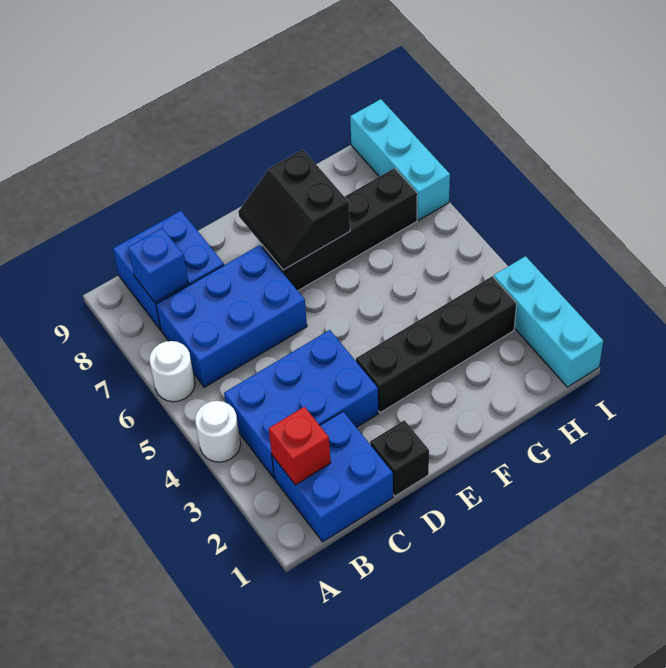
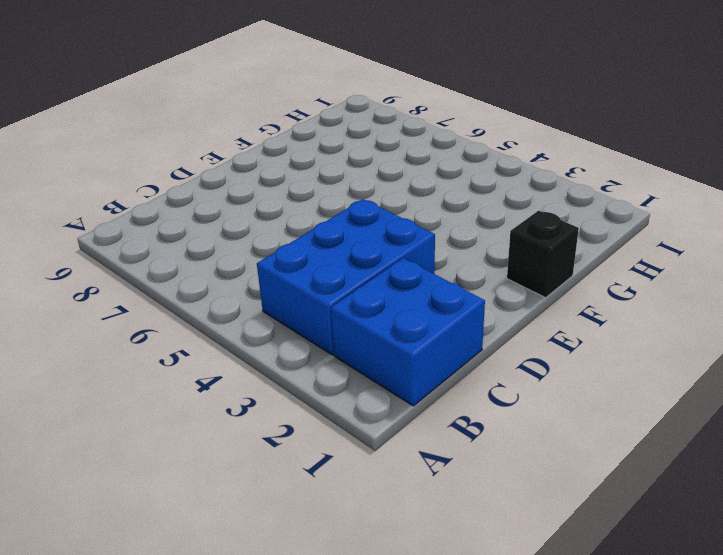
black 1x1 brick [507,211,579,298] -> black 1x1 brick moved to [370,420,429,496]
none -> white 1x1 round brick [195,401,240,462]
none -> white 1x1 round brick [149,341,195,402]
none -> blue 2x3 brick [156,245,307,387]

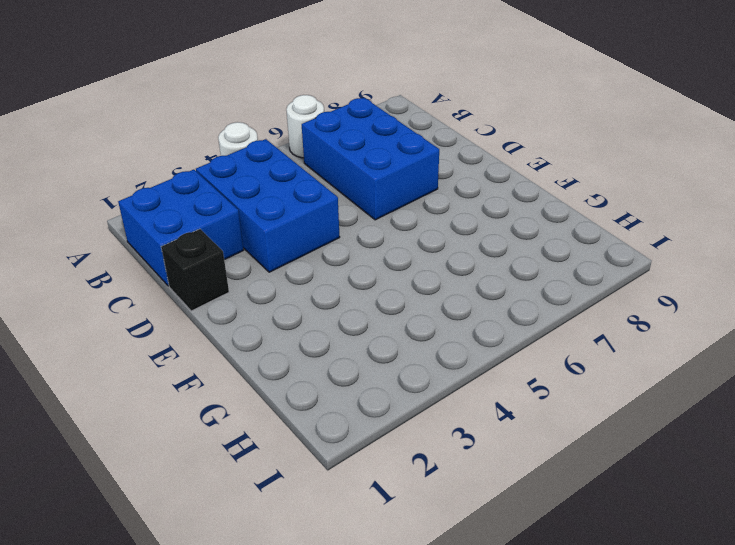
none -> blue 2x2 brick [113,211,224,330]
none -> black 1x4 brick [356,276,517,413]
none -> black 1x4 brick [261,168,417,291]

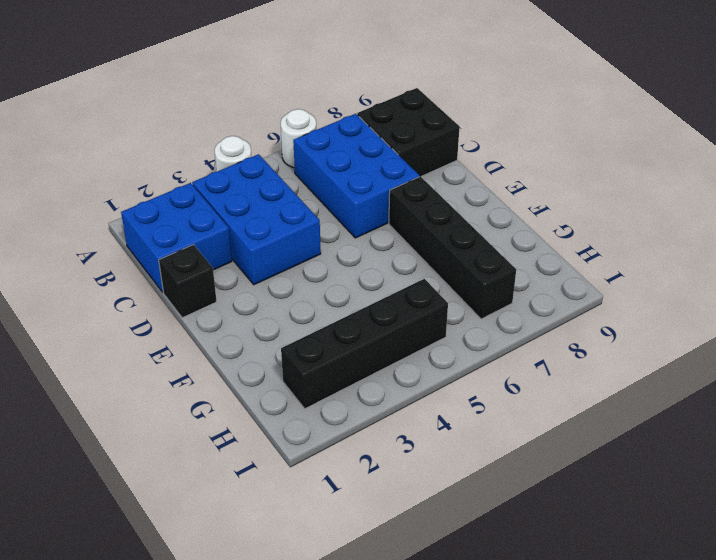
black 2x2 brick [357,88,460,177] -> blue 2x2 brick [113,211,224,330]
black 1x4 brick [281,279,448,409] -> black 1x4 brick turned to [356,276,517,413]
none -> cyan 1x3 brick [494,256,603,387]
none -> cyan 1x3 brick [350,99,450,220]
none -> red 1x1 brick [269,407,331,485]

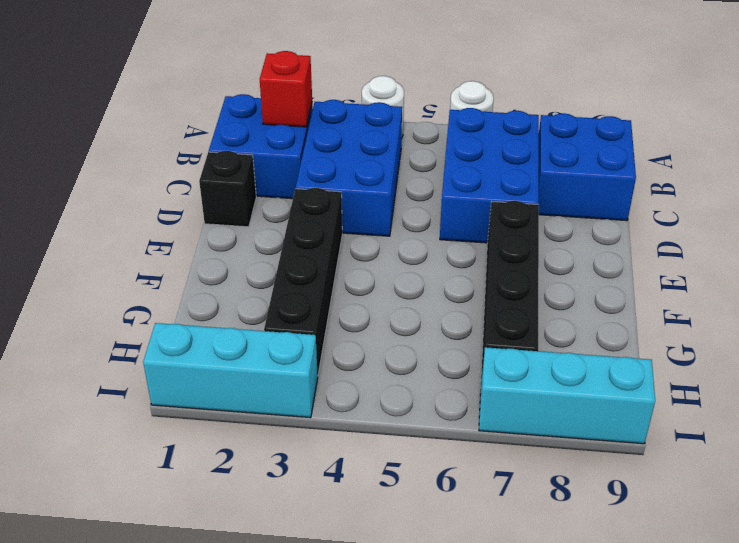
none -> blue 1x1 brick [128,228,189,302]
none -> black 2x2 slope [238,150,350,270]

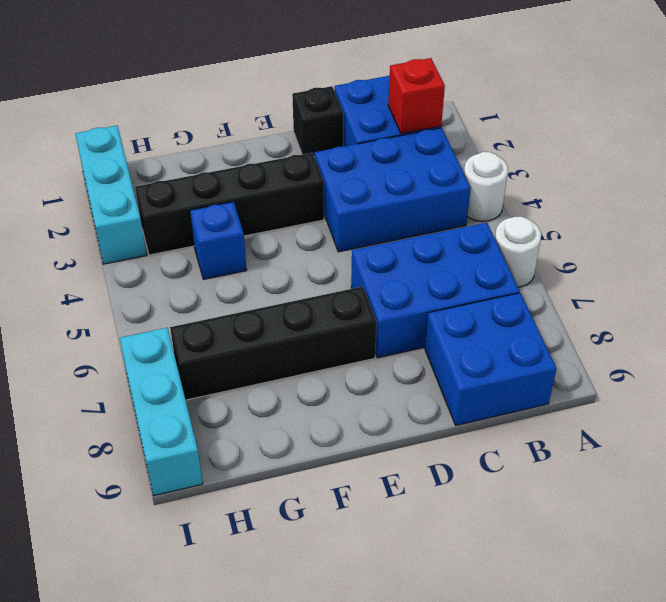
blue 1x1 brick [190,202,247,279] -> blue 1x1 brick moved to [128,228,189,302]
none -> black 2x2 slope [238,150,350,270]

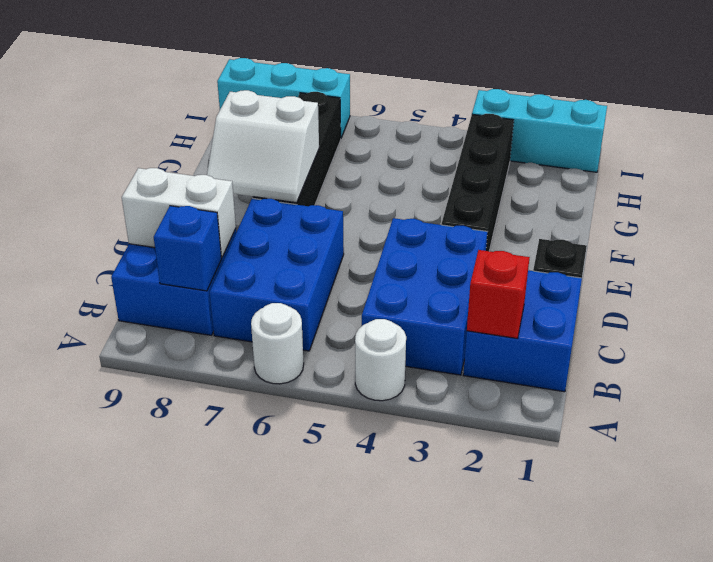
white 1x2 brick [122,168,236,258] -> none
white 2x2 slope [207,90,319,203] -> black 2x2 slope [238,150,350,270]

